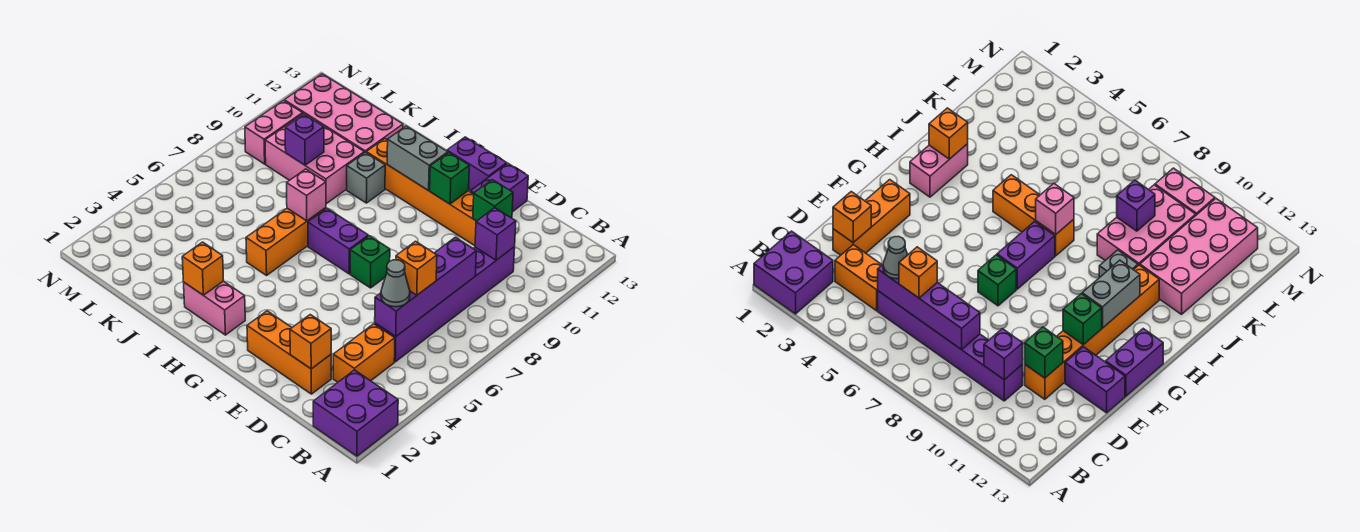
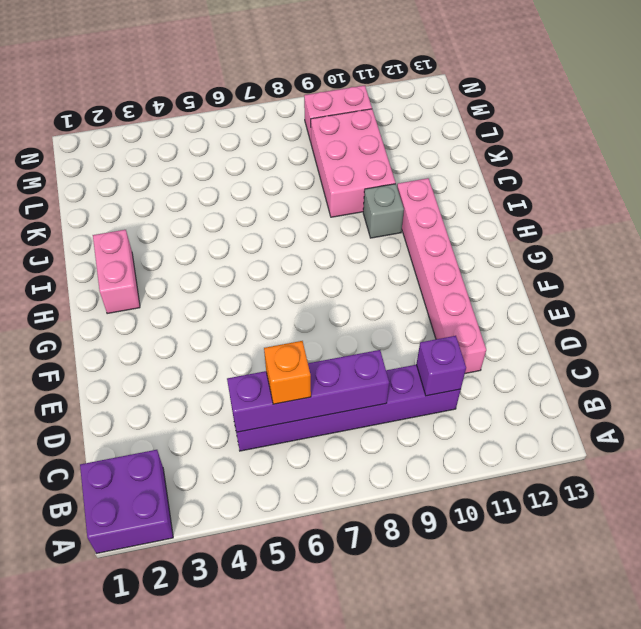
pink 1x6 brick [397,178,486,373] -> orange 1x6 brick [366,139,476,246]
none -> orange 1x2 brick [333,324,395,382]
none -> orange 1x3 brick [247,311,331,394]
none -> purple 1x2 brick [470,163,528,212]

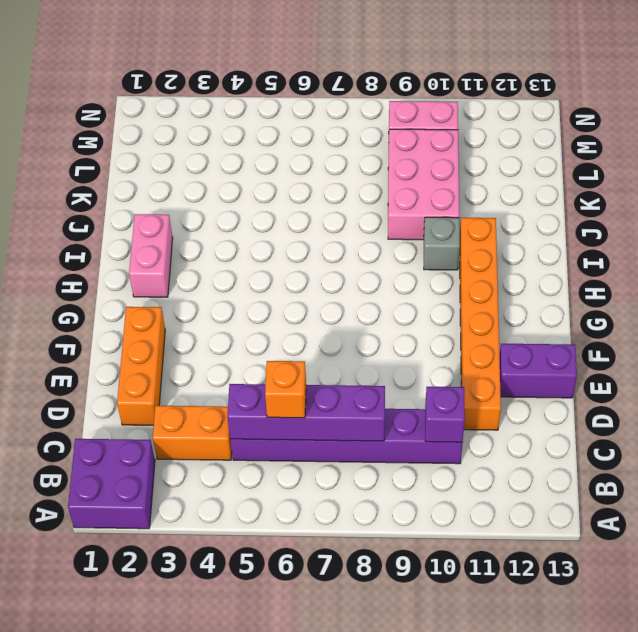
none -> green 1x1 brick [350,236,390,288]
none -> purple 1x2 brick [447,137,507,190]
none -> purple 1x2 brick [308,208,368,274]

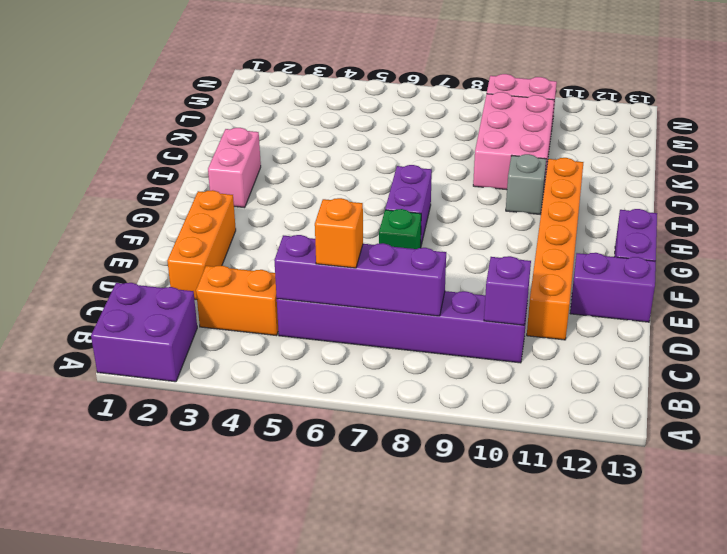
none -> orange 1x3 brick [246,208,326,275]
none -> pink 2x4 brick [284,74,403,153]
none -> orange 1x1 brick [290,315,331,369]

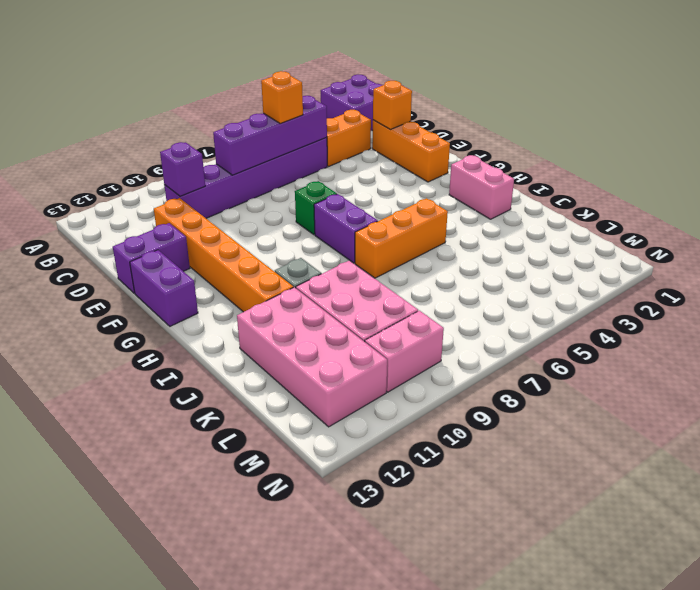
none -> green 1x1 brick [473,180,513,221]
none -> green 1x1 brick [430,153,469,204]
none -> grey 1x2 brick [387,126,448,191]

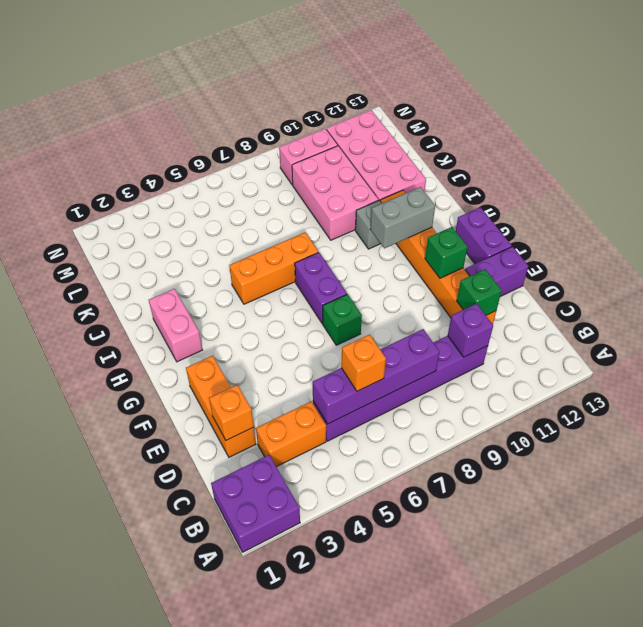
grey 1x2 brick [370,187,435,248] -> grey 1x2 brick turned to [387,126,448,191]
none -> orange 1x1 brick [182,242,224,295]
none -> pink 1x1 brick [287,169,326,221]
none -> purple 1x1 brick [285,114,324,165]

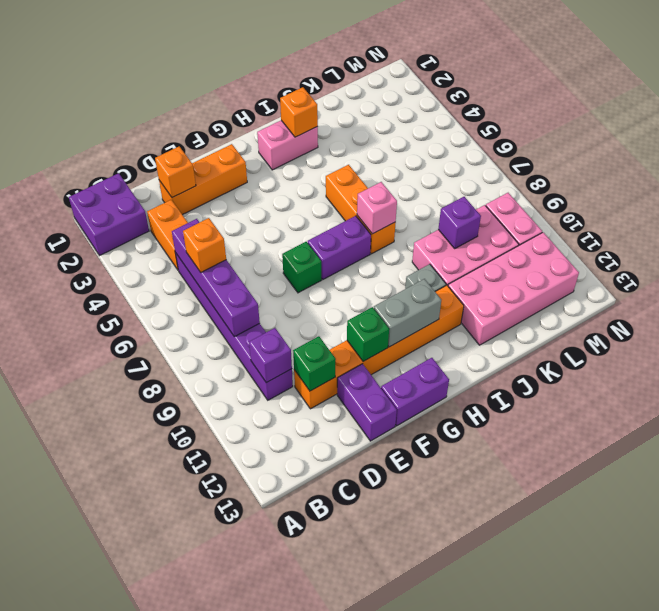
none -> grey 1x1 cone [381,260,410,307]

